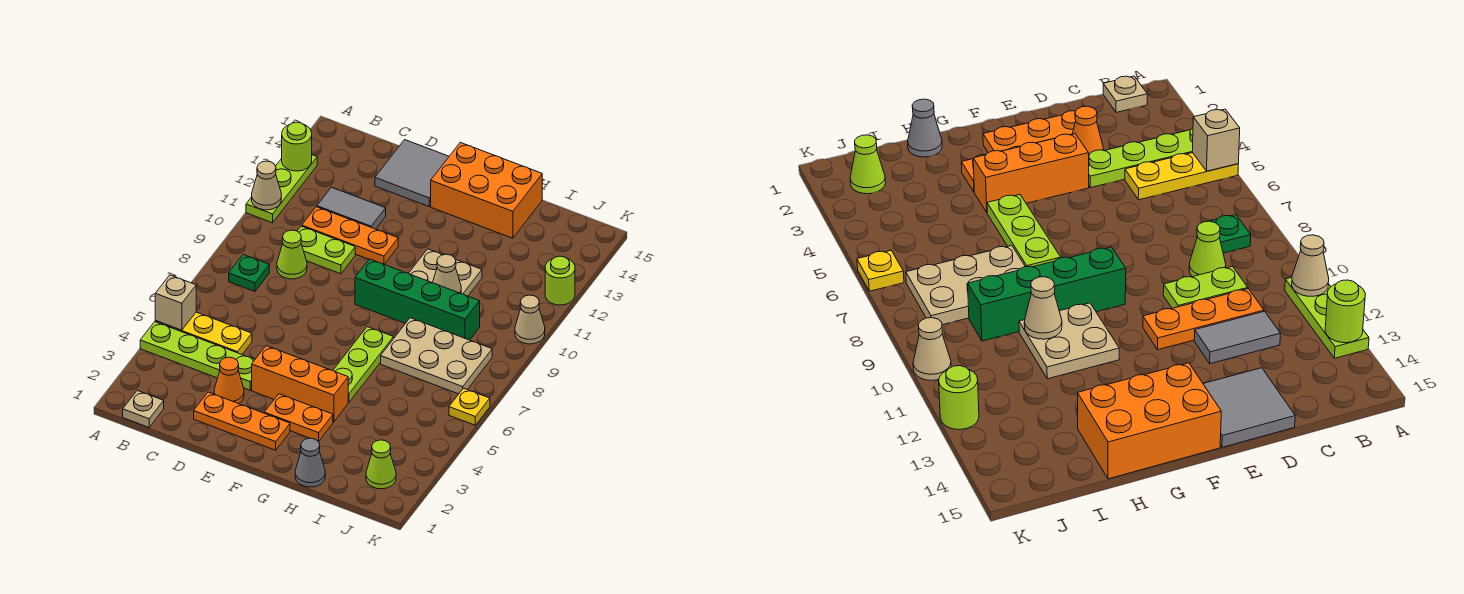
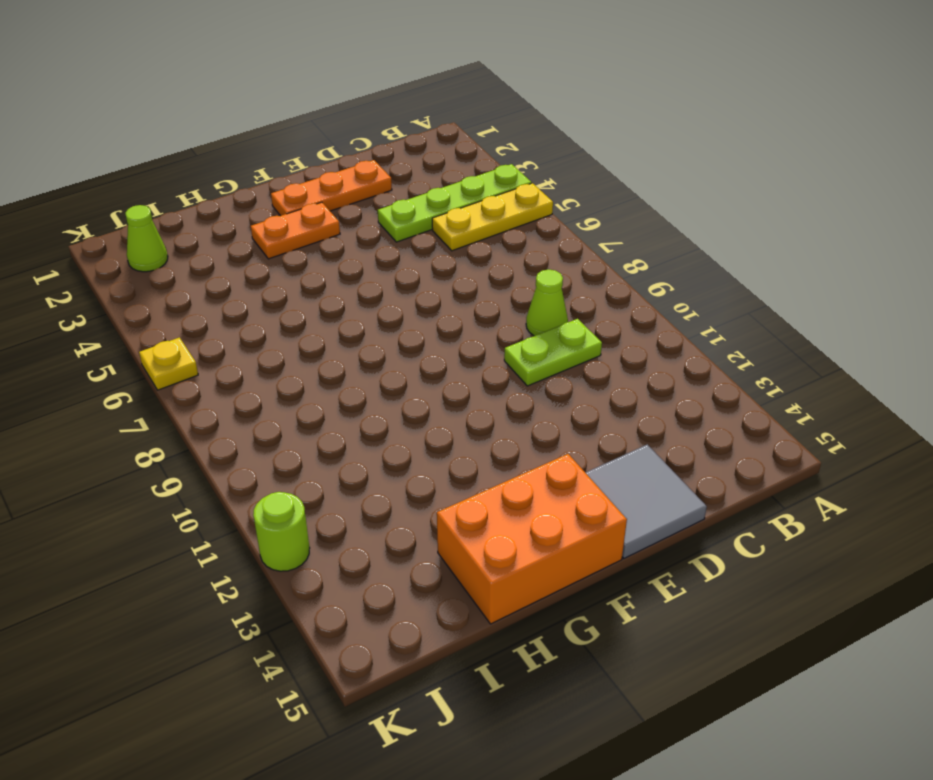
none -> lime 1x3 plate [246,155,317,223]
none -> tan 1x1 plate [123,391,164,427]
none -> green 1x1 plate [229,255,269,291]

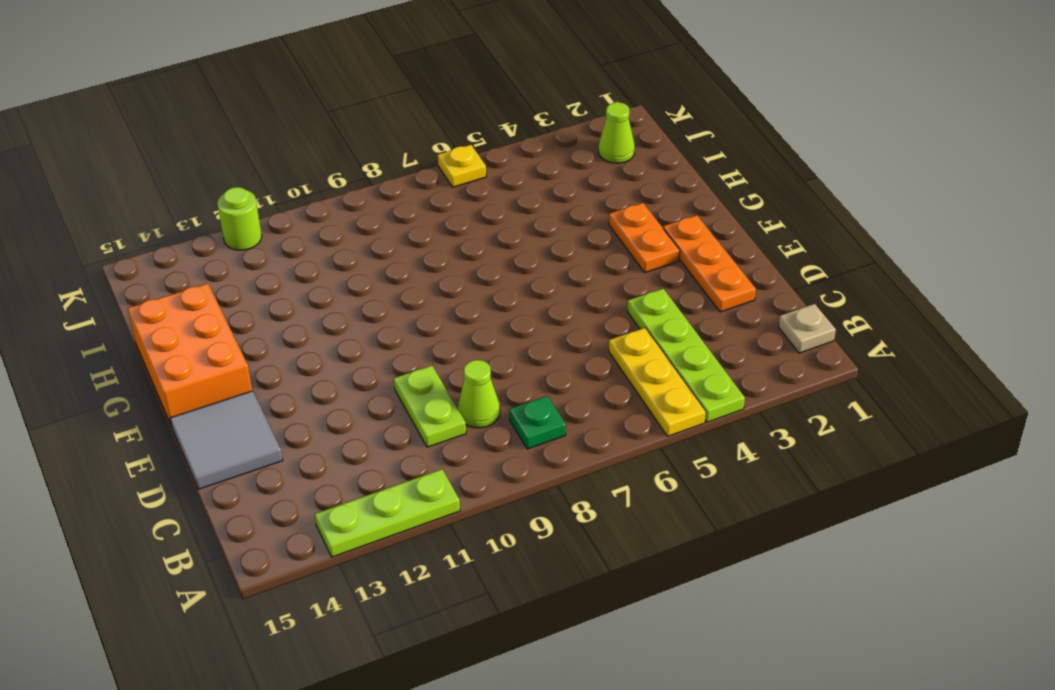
none -> orange 1x3 plate [302,207,398,264]
none -> grey 1x2 tile [317,187,386,229]
none -> orange 1x1 cone [214,357,244,404]

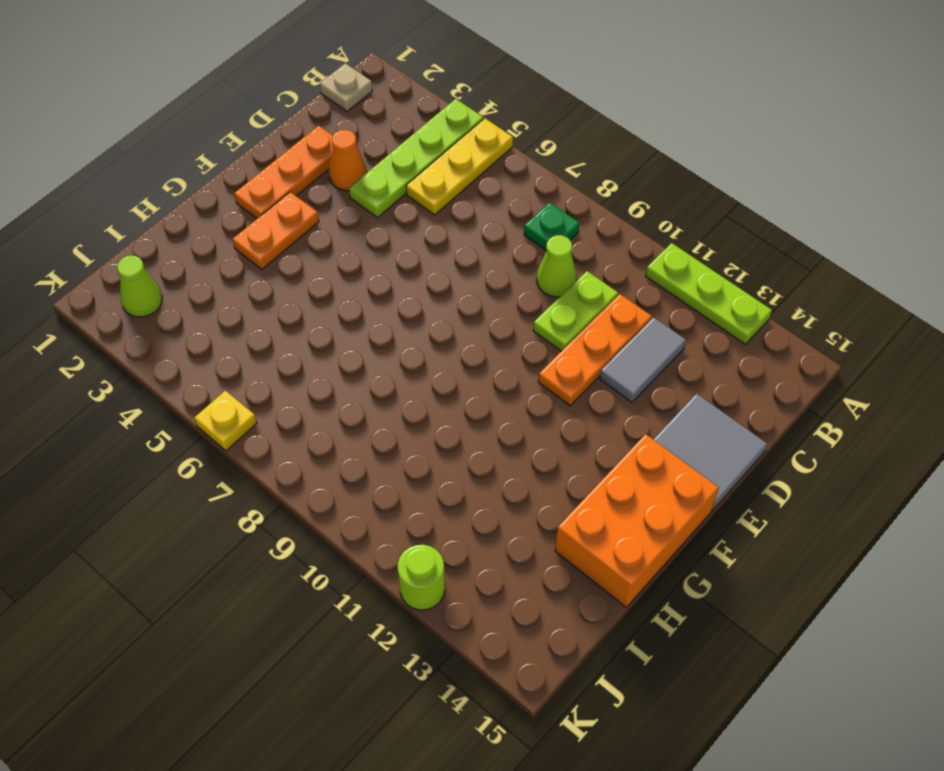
none -> orange 1x3 brick [252,346,348,422]
none -> green 1x4 brick [355,259,480,340]
none -> lime 1x3 plate [333,327,394,403]

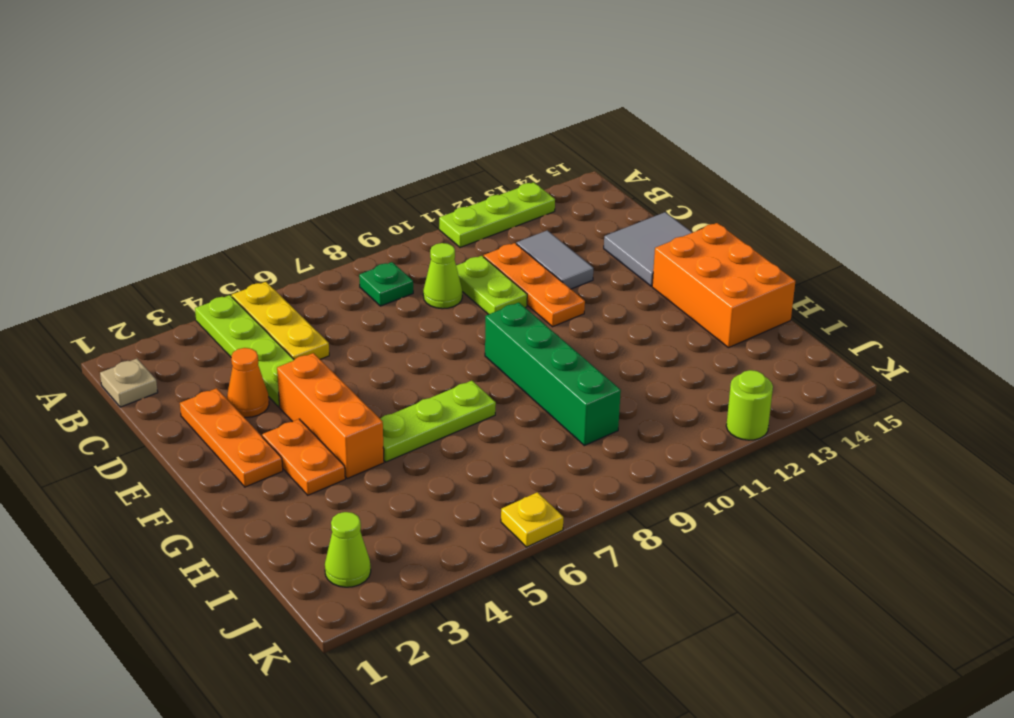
none -> tan 2x2 plate [409,249,482,296]
none -> grey 1x1 cone [295,438,325,487]
none -> tan 2x3 plate [381,318,492,394]

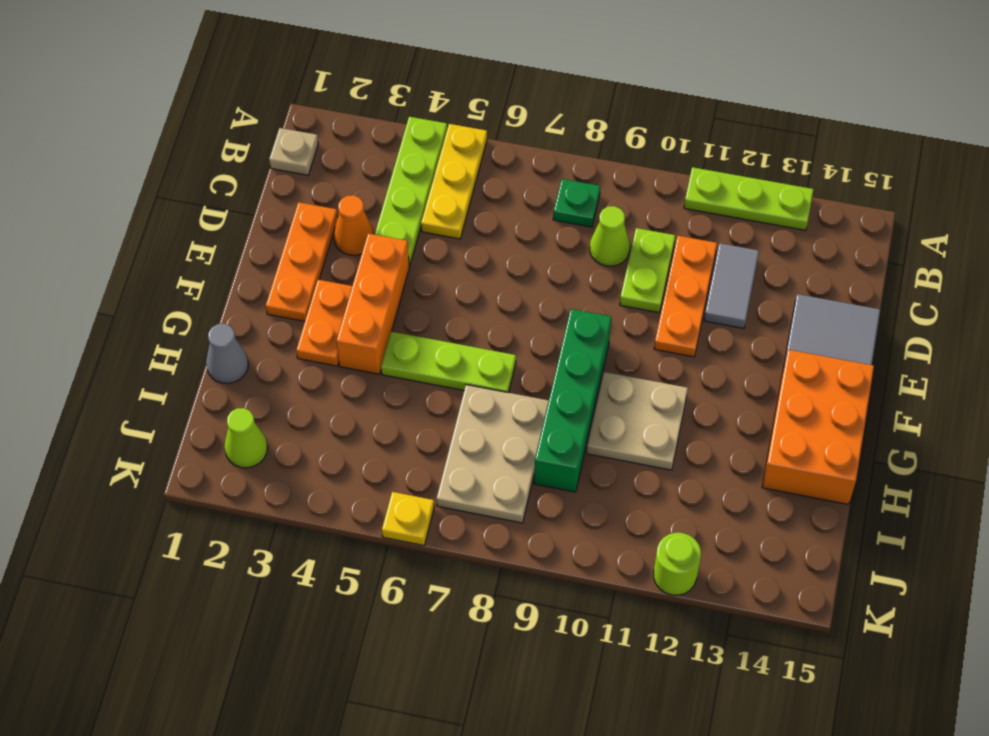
none -> tan 1x1 cone [515,295,545,344]
none -> tan 1x1 brick [155,275,196,330]
none -> tan 1x1 cone [252,161,281,210]

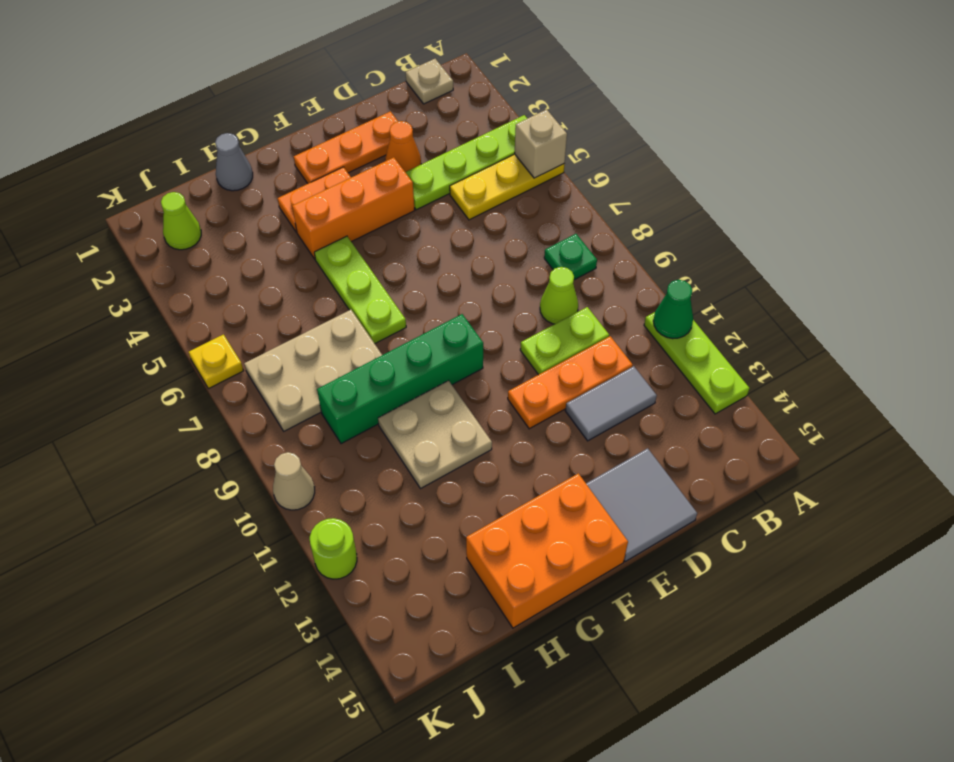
green 1x1 cone [653,280,693,339] -> tan 1x1 cone [252,161,281,210]
none -> lime 1x1 round brick [282,122,312,171]
none -> tan 1x1 cone [433,254,461,294]

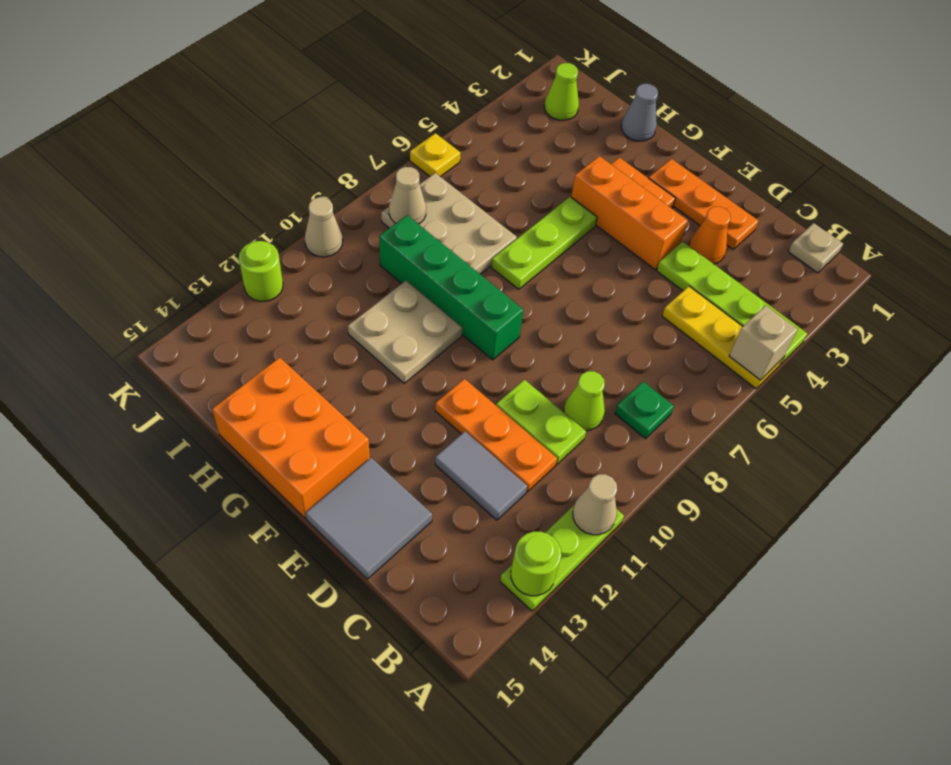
tan 1x1 cone [389,167,426,224] -> tan 1x1 cone moved to [433,254,461,294]

